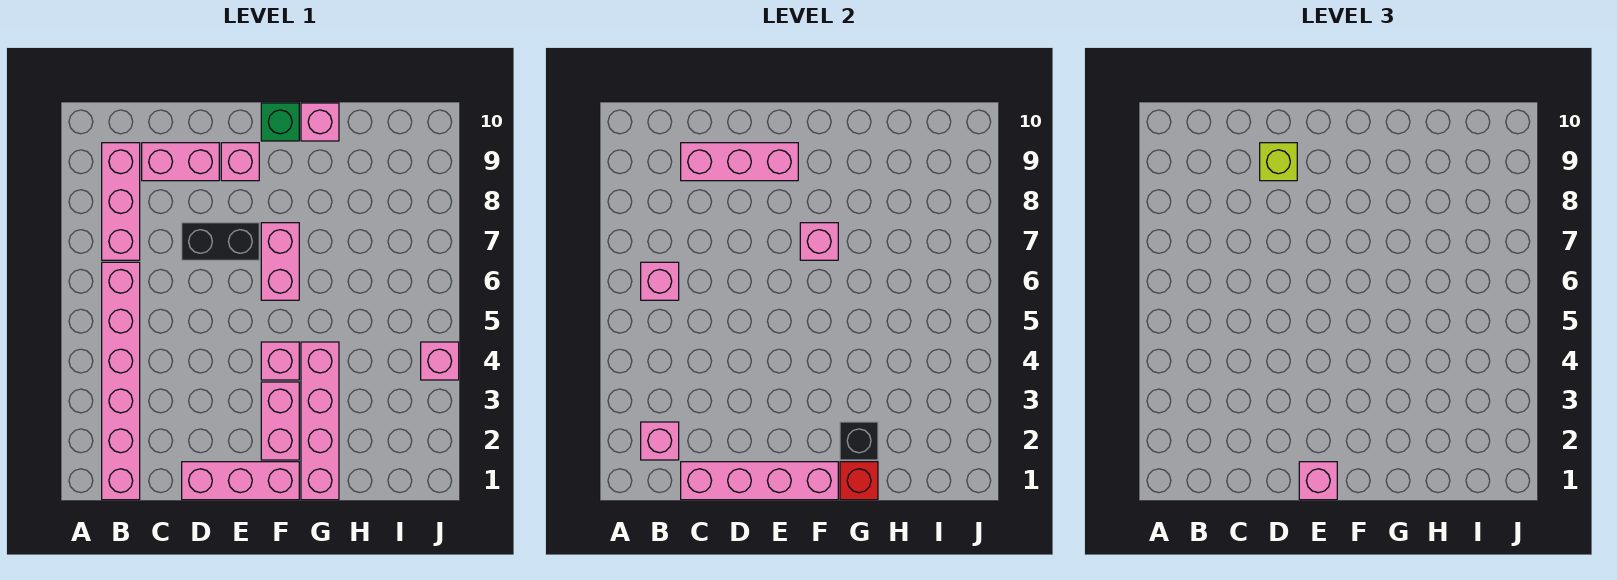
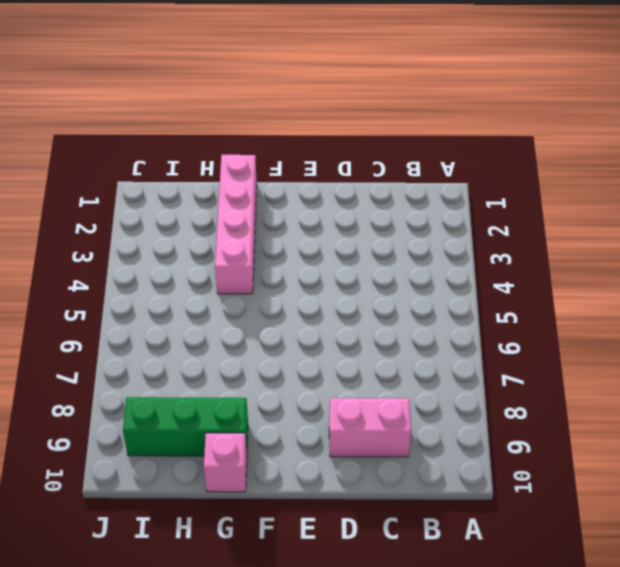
green 1x3 brick [123,397,248,456] -> none
none -> pink 1x6 brick [102,262,140,500]
none -> pink 1x3 brick [102,143,140,260]
none -> pink 1x3 brick [182,462,299,500]

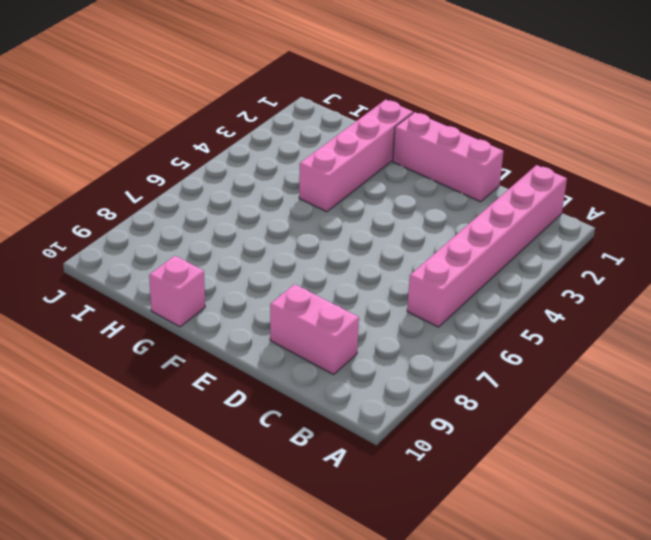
none -> pink 1x3 brick [102,143,140,260]
none -> black 1x2 brick [182,223,259,260]
none -> pink 1x1 brick [221,143,259,181]

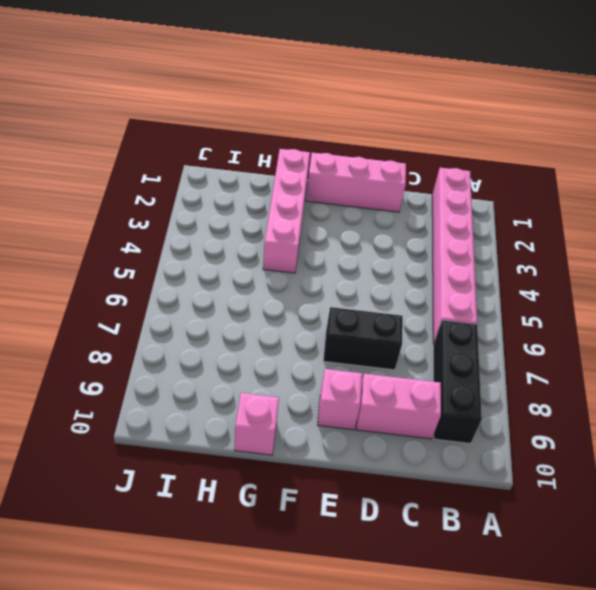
black 1x3 brick [433,320,482,444] -> pink 1x3 brick [102,143,140,260]
none -> pink 1x2 brick [261,382,299,460]
none -> pink 1x1 brick [261,342,299,380]
none -> pink 1x2 brick [261,223,299,300]

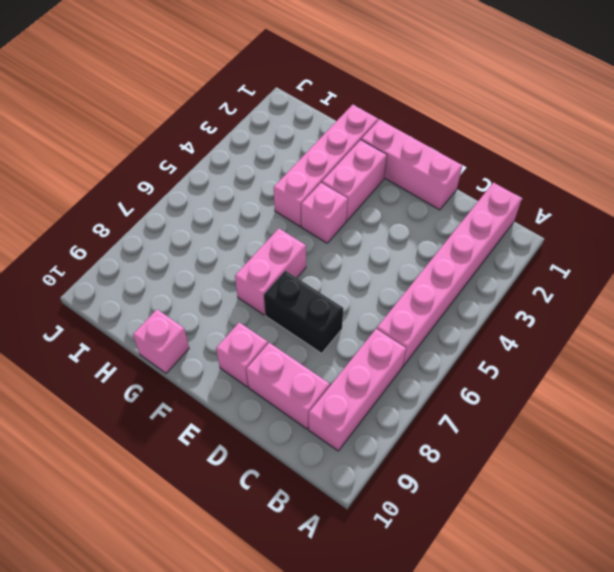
none -> green 1x1 brick [261,103,299,141]
none -> pink 1x1 brick [421,342,459,380]
none -> pink 1x1 brick [641,422,679,460]

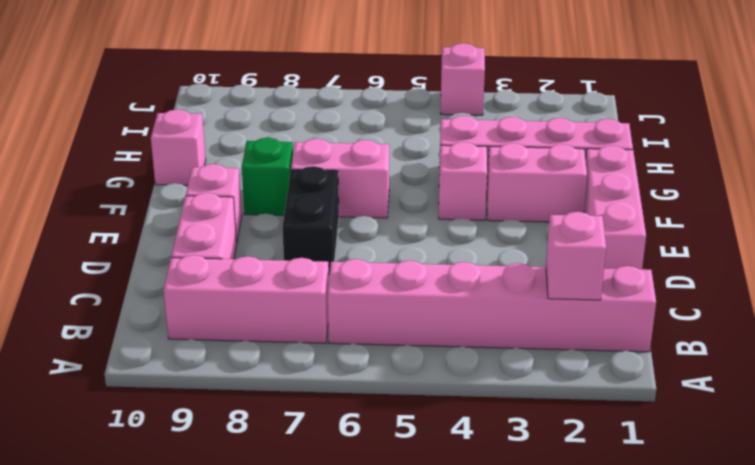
green 1x1 brick [242,138,293,216] -> green 1x1 brick moved to [261,103,299,141]
none -> pink 1x1 brick [641,262,679,300]
none -> pink 1x4 brick [681,462,838,500]
none -> pink 1x3 brick [681,143,798,181]

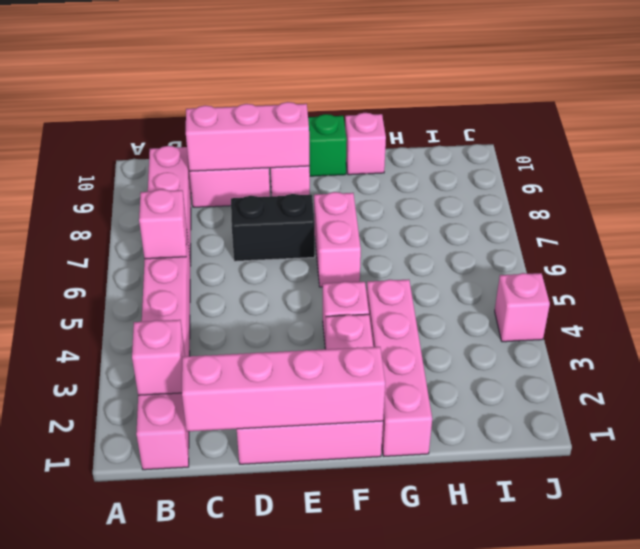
none -> pink 1x1 brick [800,223,838,260]
none -> red 1x1 brick [840,462,878,500]
none -> black 1x1 brick [840,422,878,460]

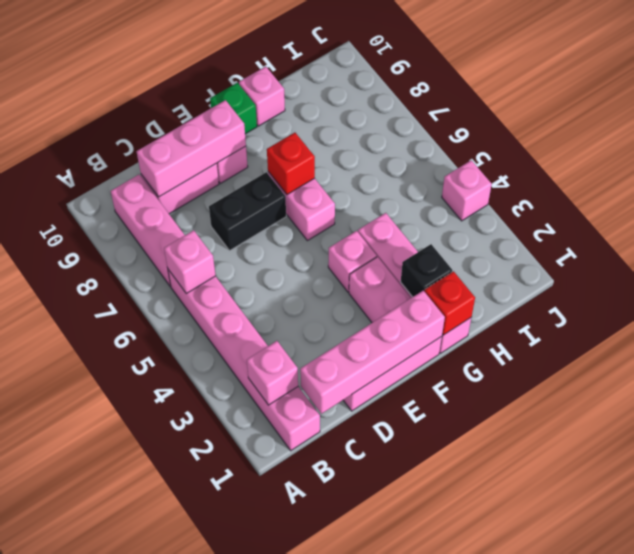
red 1x1 brick [267,133,315,195] -> pink 1x1 brick [800,223,838,260]
none -> lime 1x1 brick [1260,143,1297,181]
none -> pink 1x1 brick [1299,462,1337,500]

